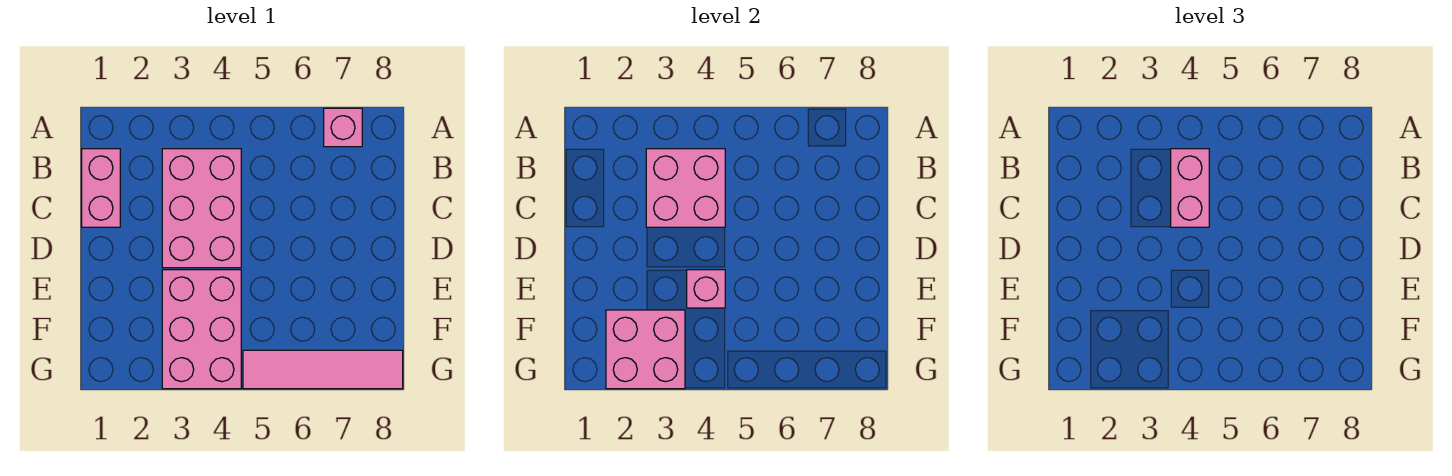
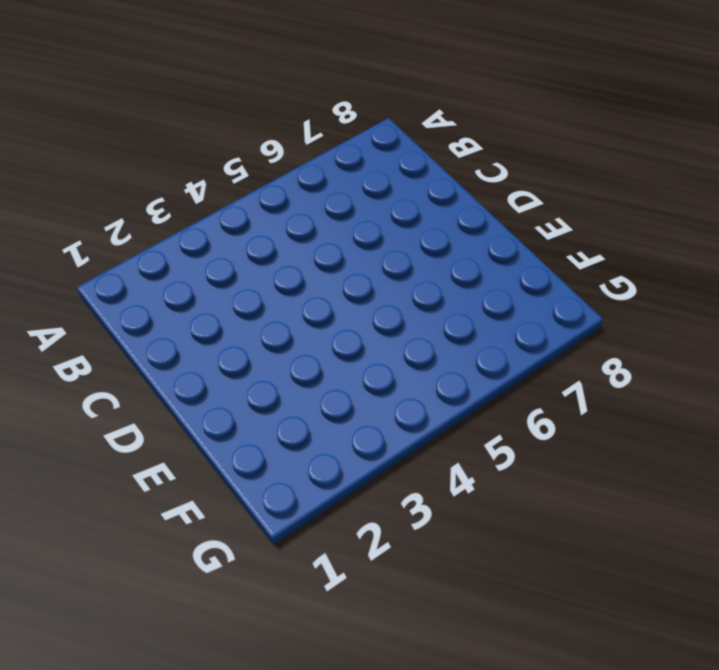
none -> pink 1x1 brick [324,108,362,147]
none -> pink 1x2 brick [82,149,120,227]

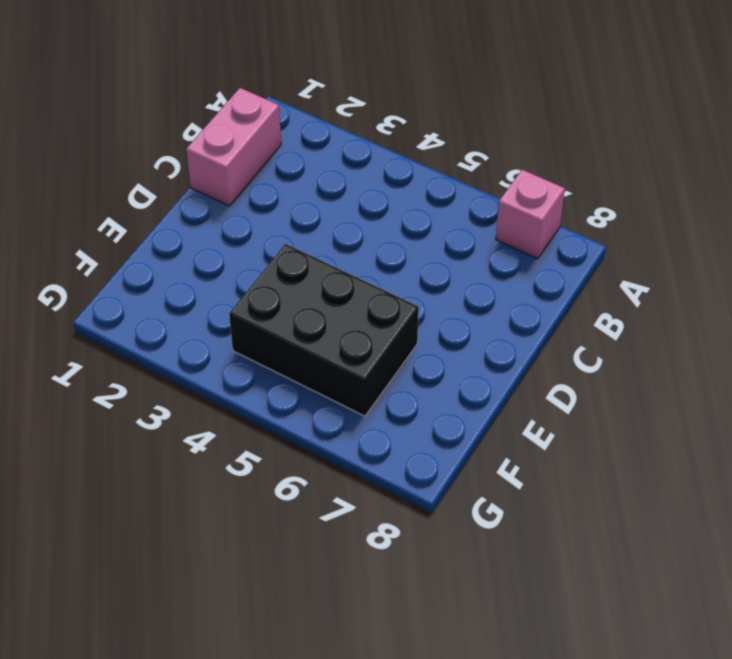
black 2x3 brick [229,244,419,416] -> pink 2x3 brick [162,270,241,389]
none -> pink 2x3 brick [162,149,241,268]
none -> pink 1x4 tile [243,350,403,389]

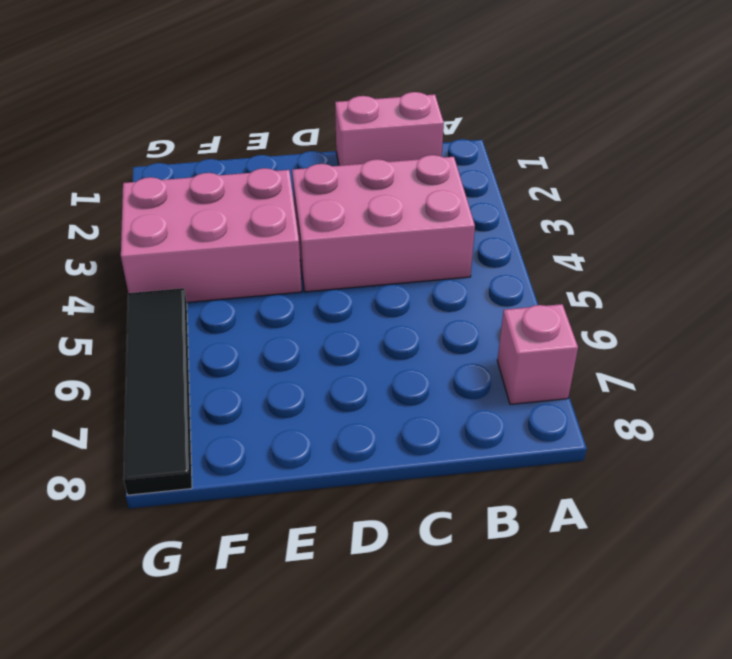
black 1x4 tile [123,288,192,495] -> pink 1x4 tile [243,350,403,389]
none -> pink 2x2 brick [646,149,725,227]
none -> pink 1x1 brick [687,270,725,308]

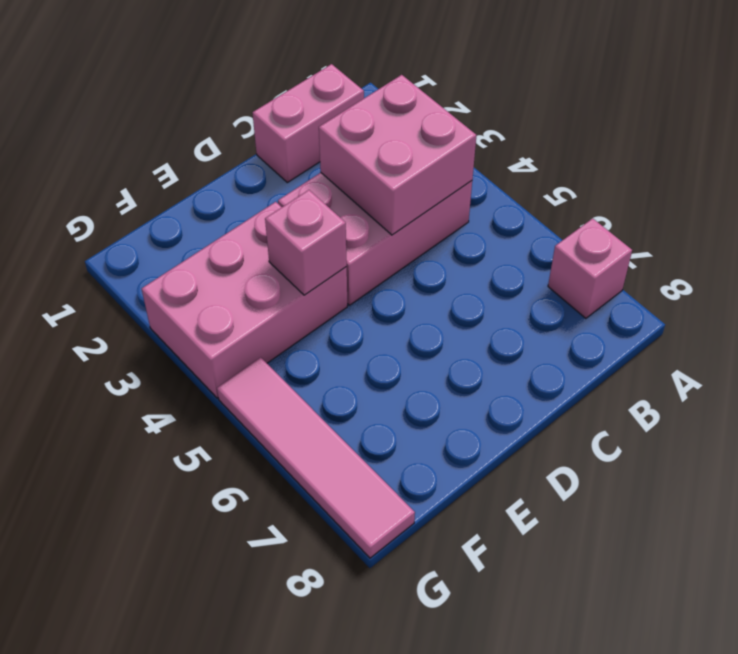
none -> pink 2x2 brick [606,310,685,389]
none -> pink 1x2 brick [1171,149,1209,227]

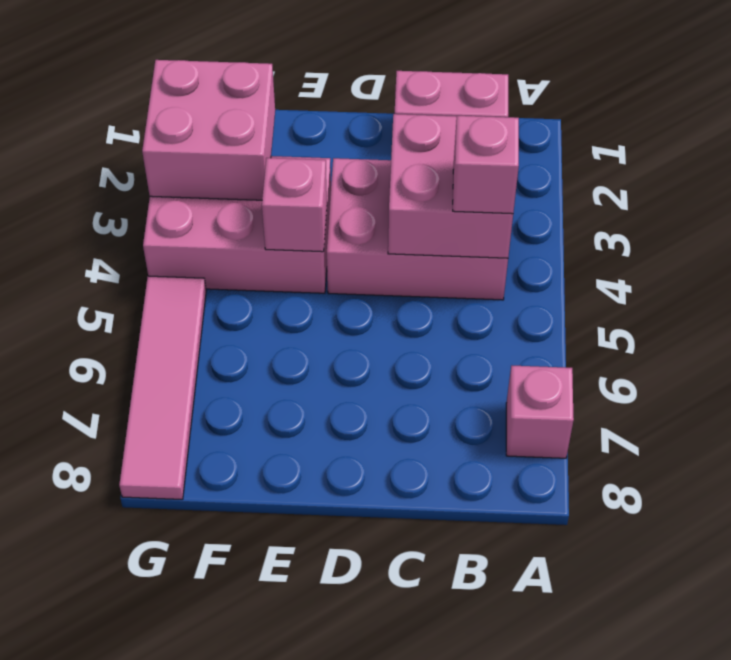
pink 1x1 brick [453,116,519,214] -> pink 1x2 brick [1171,149,1209,227]

